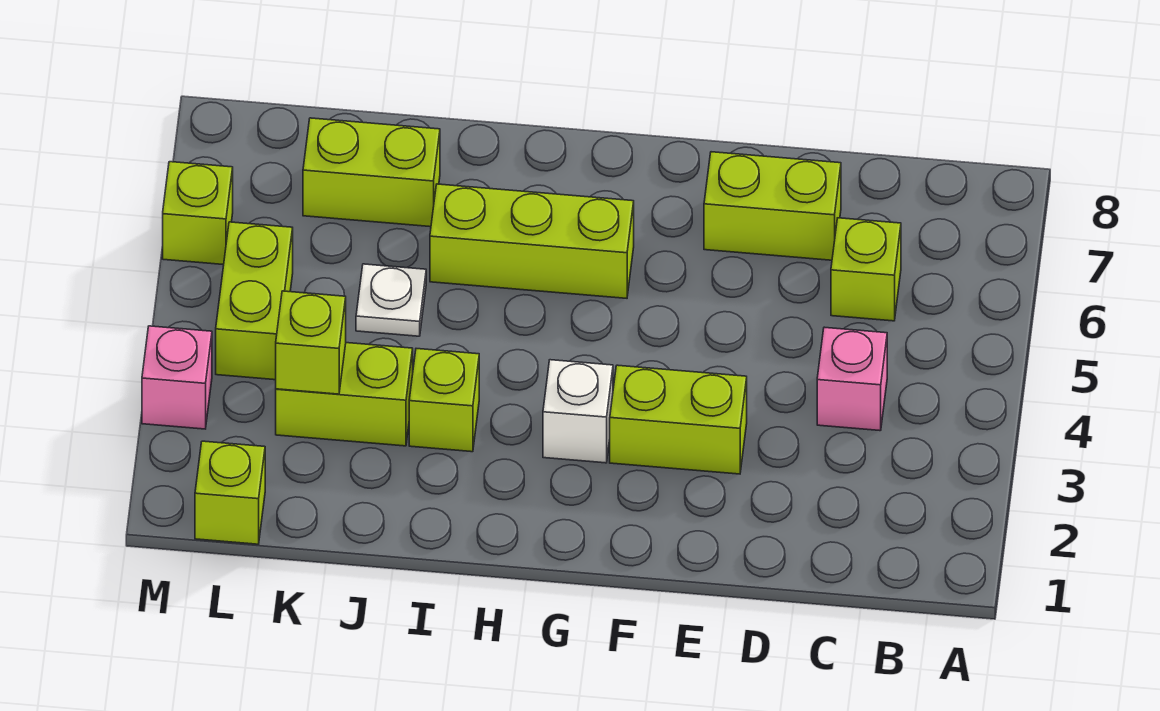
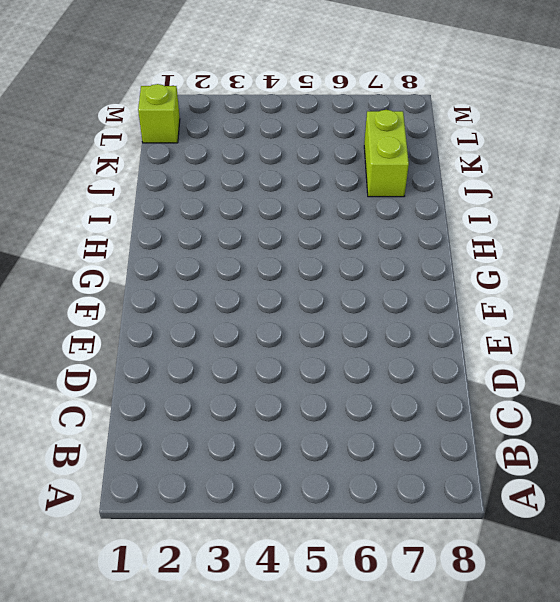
none -> pink 1x1 brick [817,327,887,431]
none -> lime 1x1 brick [831,218,901,321]
none -> lime 1x2 brick [704,152,841,260]

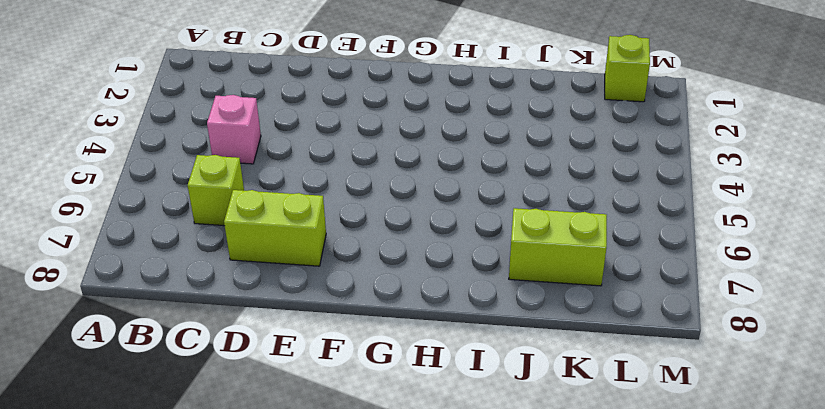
none -> lime 1x2 brick [610,365,747,474]
none -> white 1x1 brick [543,360,613,463]
none -> lime 1x3 brick [430,184,634,298]

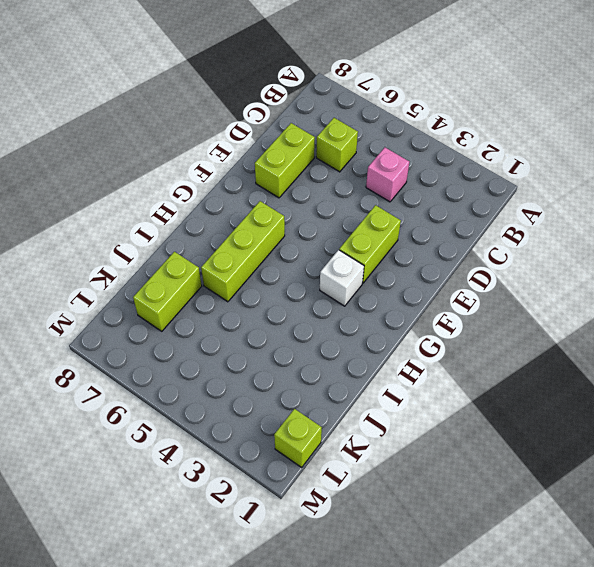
none -> lime 1x1 brick [409,349,479,452]
none -> lime 1x2 brick [276,343,413,446]
none -> white 1x1 plate [356,264,426,336]

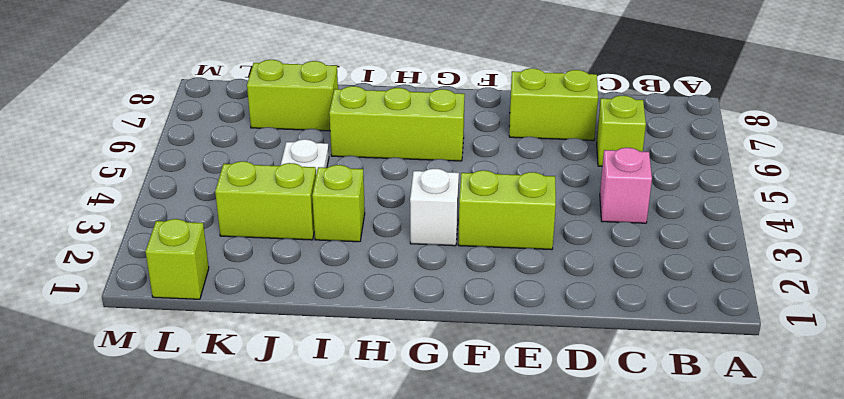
none -> lime 1x2 brick [216,222,293,380]
none -> pink 1x1 brick [142,326,212,429]
none -> lime 1x1 brick [163,162,233,265]

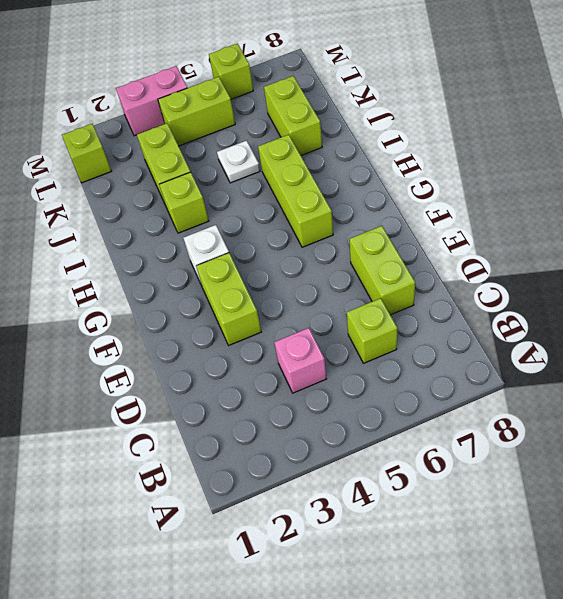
pink 1x2 brick [116,66,187,136] -> pink 1x1 brick [142,326,212,429]
none -> lime 1x1 brick [276,291,346,394]

